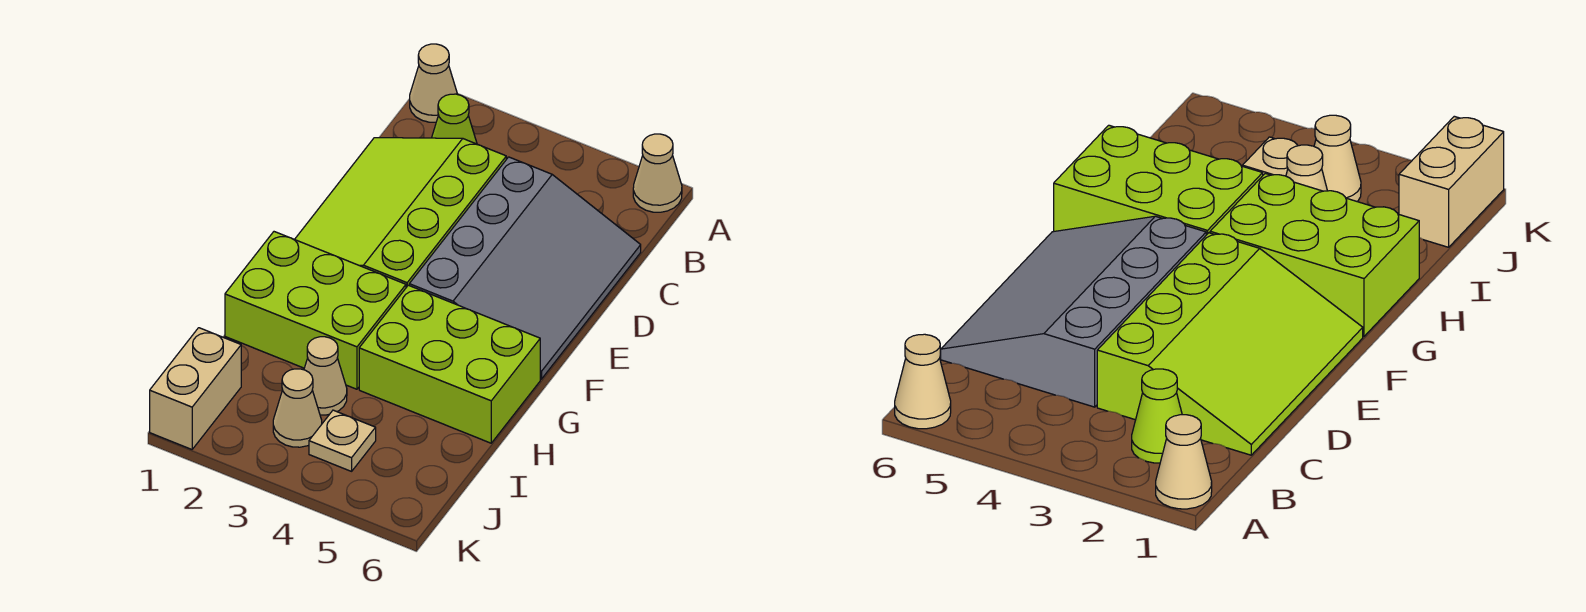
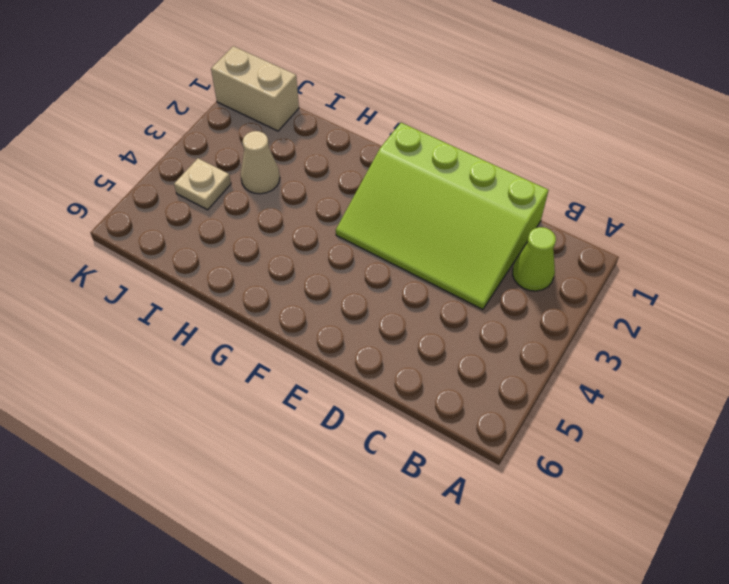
lime 3x4 slope [336,123,548,309] -> lime 3x4 slope turned to [295,138,506,287]
none -> tan 1x1 cone [410,44,457,122]
none -> tan 1x1 cone [633,134,682,212]

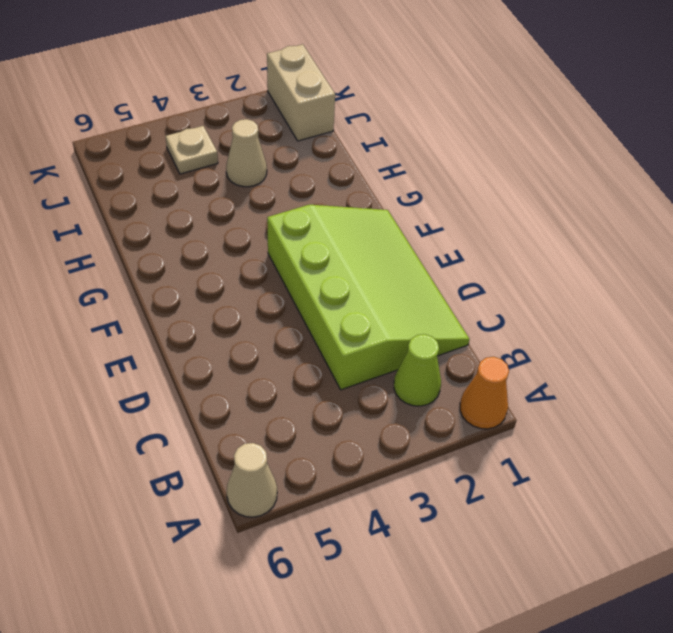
orange 1x1 cone [460,357,509,429] -> tan 1x1 cone [410,44,457,122]
none -> grey 3x4 slope [409,157,641,379]
none -> lime 2x3 brick [225,232,406,389]

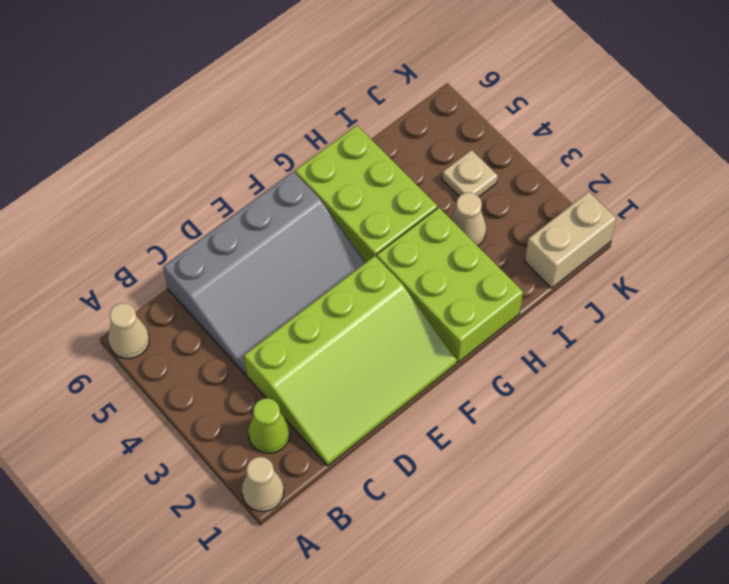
grey 3x4 slope [163,172,366,375] -> grey 3x4 slope turned to [409,157,641,379]
none -> tan 1x1 cone [273,369,322,447]

